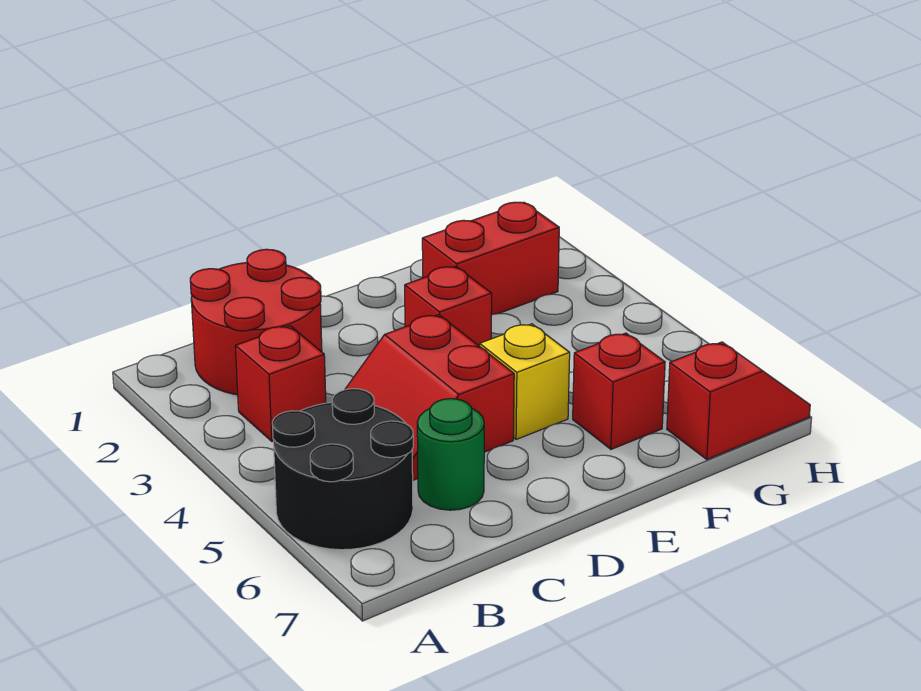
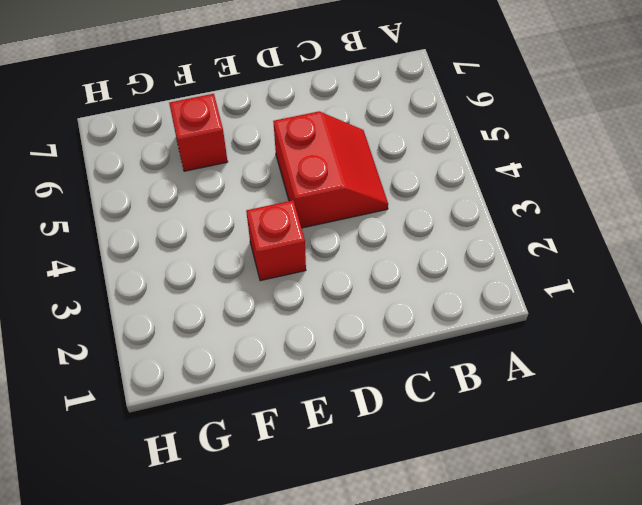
none -> black 2x2 round brick [272,389,413,550]
none -> red 2x2 round brick [190,249,322,395]

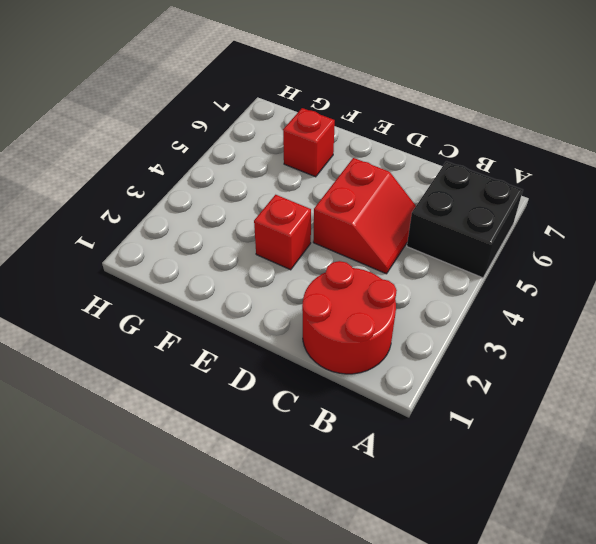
black 2x2 brick [407,161,523,278] -> black 2x2 round brick [272,389,413,550]
none -> red 1x1 brick [235,326,326,442]
none -> green 1x1 round brick [417,399,484,510]

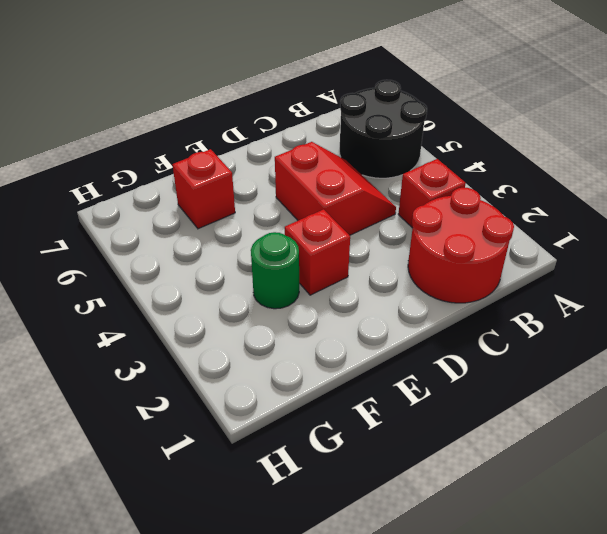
green 1x1 round brick [251,232,299,309] -> green 1x1 round brick moved to [417,399,484,510]
none -> yellow 1x1 brick [480,324,570,440]
none -> red 1x2 brick [422,202,559,315]

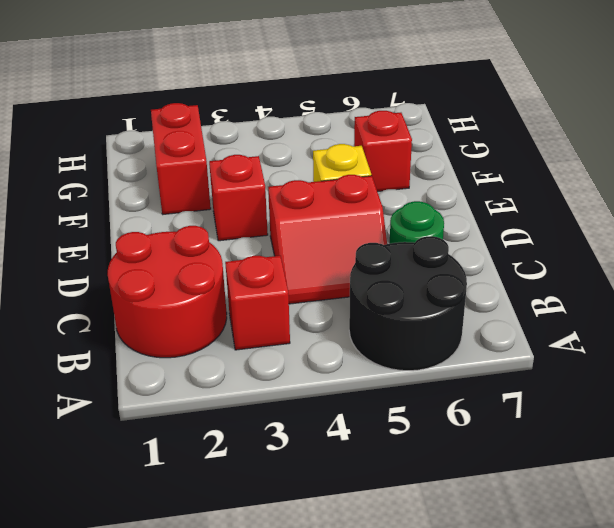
none -> red 1x2 slope [667,342,810,459]

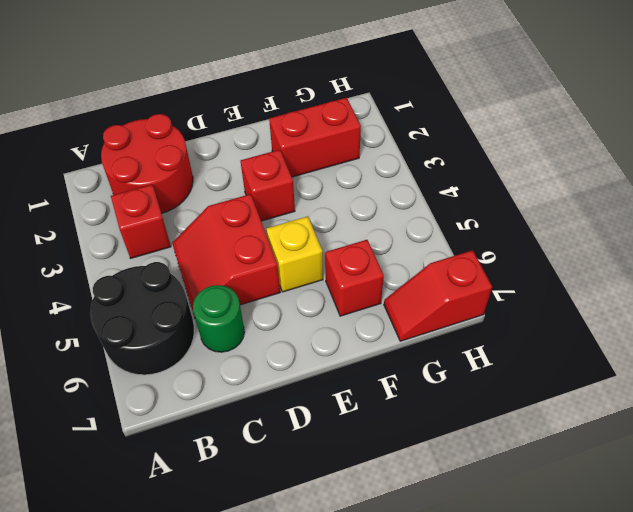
red 1x2 slope [384,250,492,341] -> red 1x2 slope turned to [667,342,810,459]

